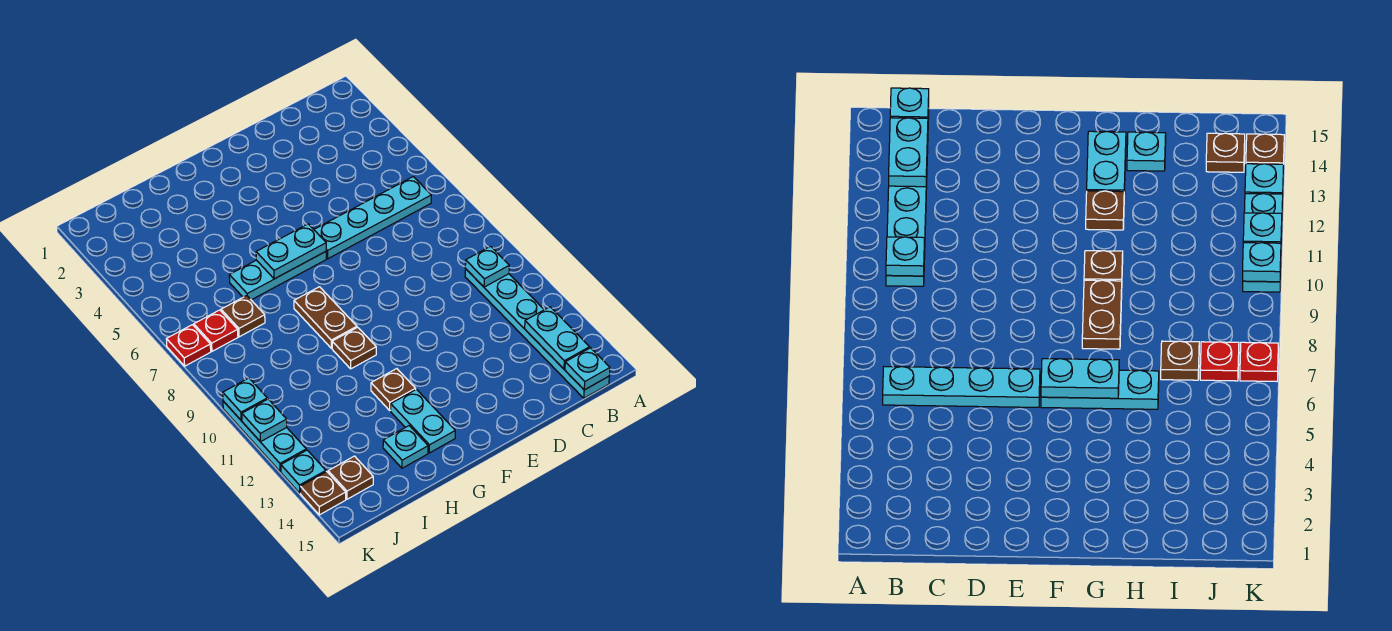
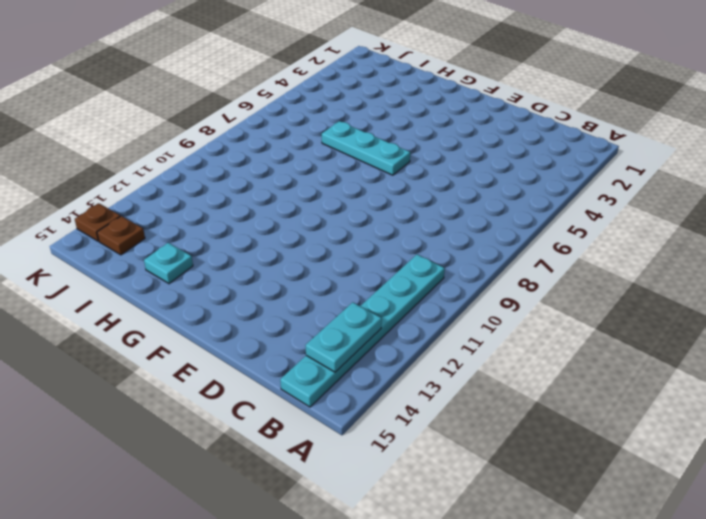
none -> cyan 1x4 plate [314,177,431,259]
none -> brown 1x2 plate [294,287,357,348]
none -> brown 1x1 plate [332,327,376,369]

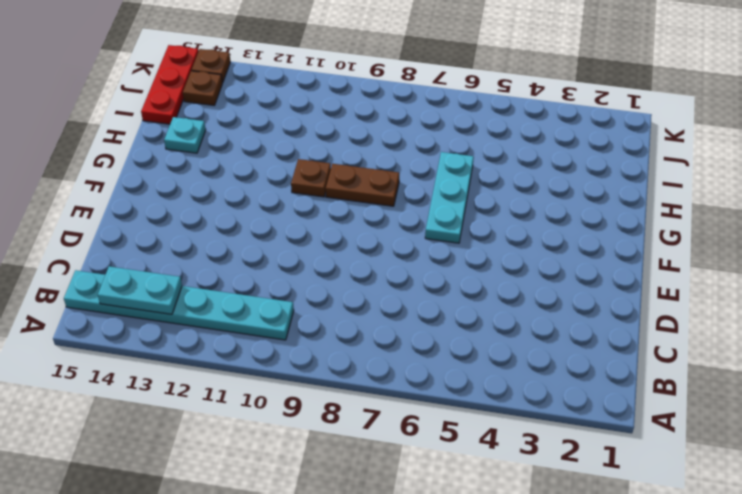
red 1x3 plate [141,45,199,124] -> none
none -> cyan 1x4 plate [314,177,431,259]
none -> brown 1x1 plate [371,369,416,410]
none -> cyan 1x2 plate [391,389,455,453]

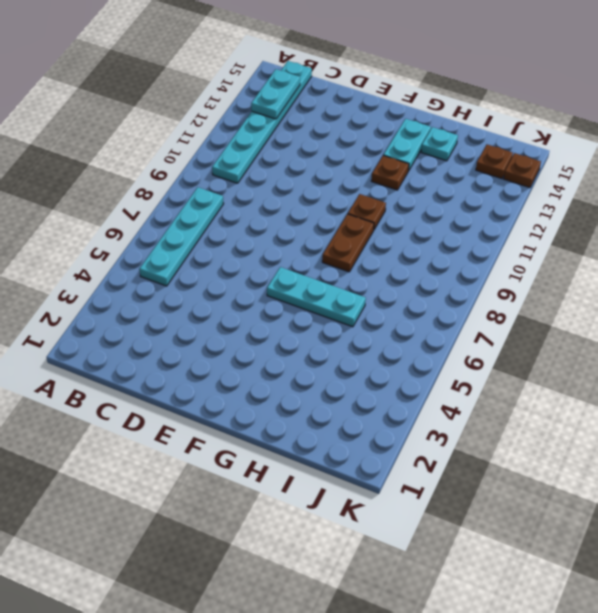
cyan 1x4 plate [139,187,224,286] -> cyan 1x4 plate turned to [314,177,431,259]
none -> brown 1x1 plate [221,296,265,337]
none -> red 1x1 plate [194,310,238,351]
none -> red 1x1 plate [167,325,211,366]

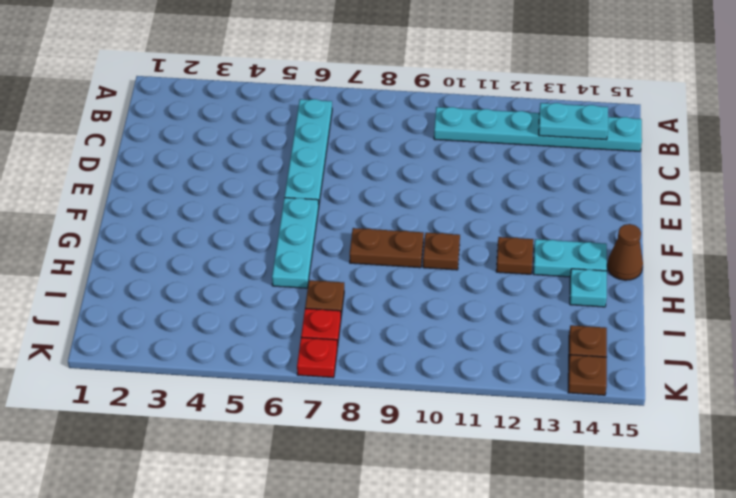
brown 1x1 cone [607,224,643,280] -> none
none -> cyan 1x3 plate [223,401,306,472]
none -> cyan 1x1 plate [281,450,326,493]
none -> cyan 1x1 plate [465,246,509,287]

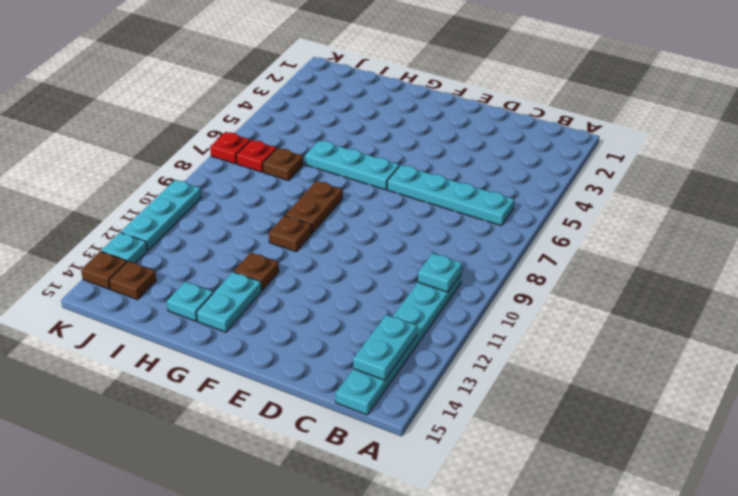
none -> cyan 1x1 plate [565,348,610,390]
none -> cyan 1x2 plate [256,224,326,279]
none -> cyan 1x1 plate [223,378,267,420]

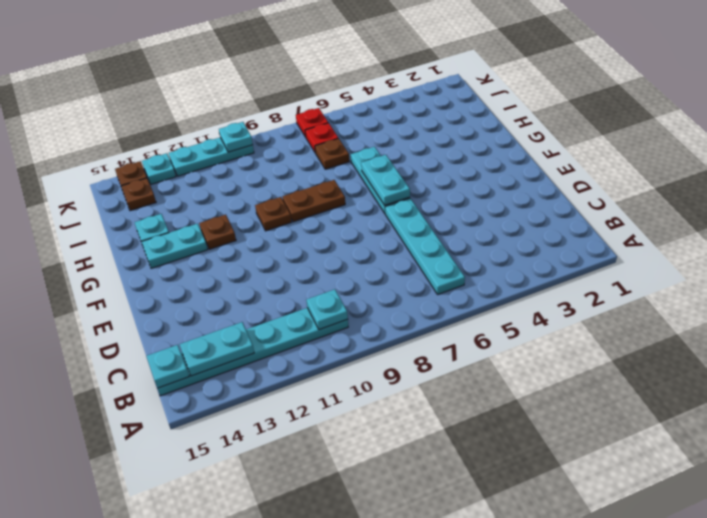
none -> cyan 1x1 plate [242,399,287,442]

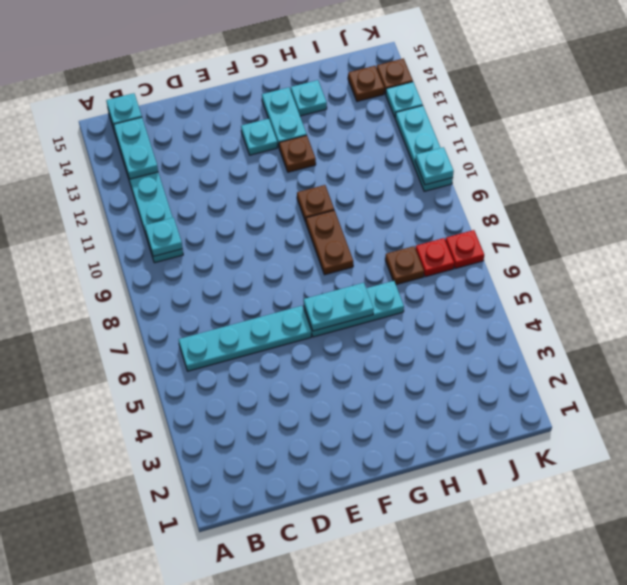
cyan 1x1 plate [241,119,277,155] -> cyan 1x1 plate moved to [242,399,287,442]

